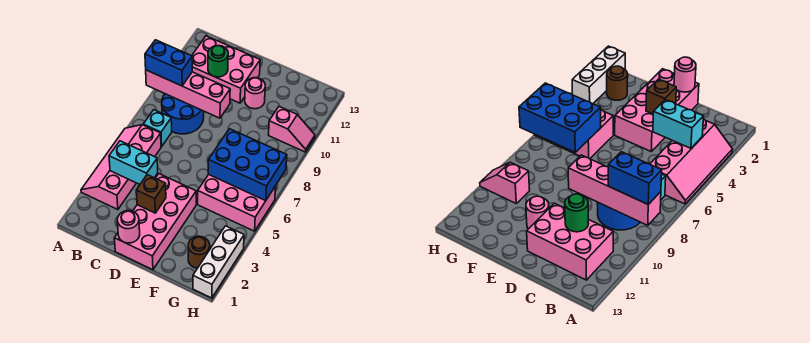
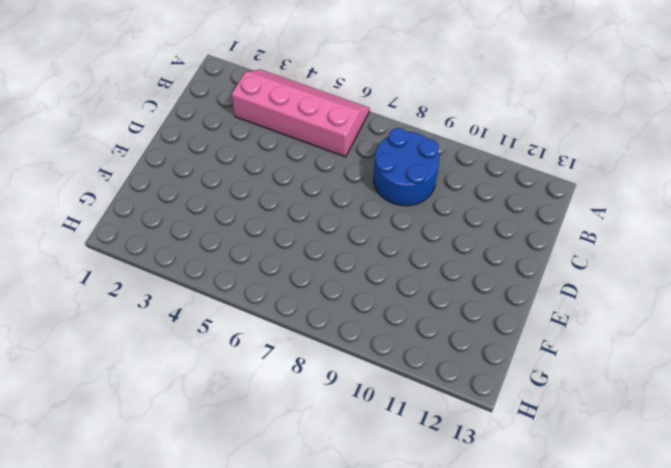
none -> cyan 1x1 brick [143,110,172,147]
none -> pink 2x3 brick [192,36,260,103]
none -> pink 2x4 brick [114,174,196,270]

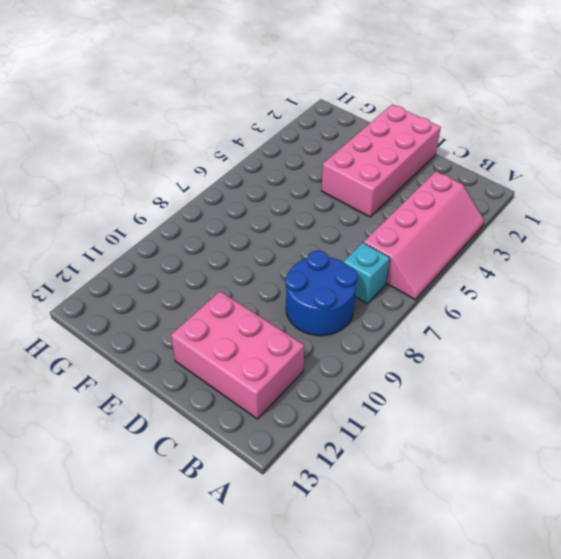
none -> pink 1x1 round brick [245,78,265,109]
none -> pink 2x3 brick [198,174,276,231]
none -> brown 1x1 round brick [188,236,210,268]

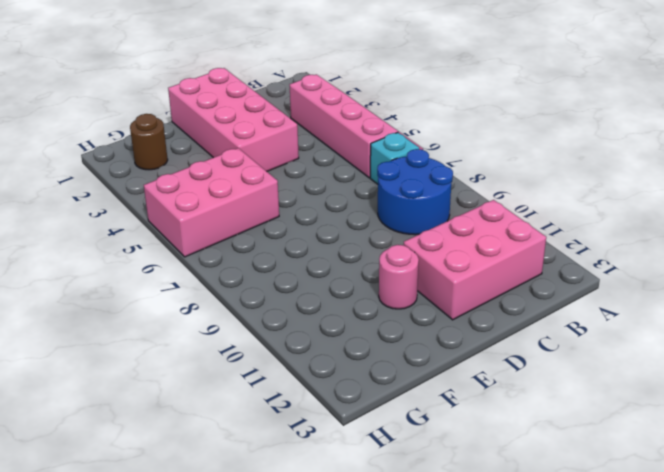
none -> pink 1x2 slope [269,106,315,152]
none -> white 1x3 brick [193,226,244,298]
none -> pink 1x4 brick [146,70,230,118]

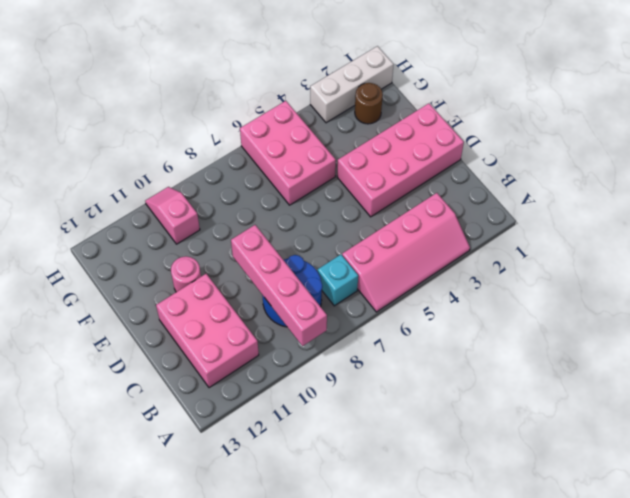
none -> cyan 1x2 brick [109,141,158,184]
none -> green 1x1 round brick [208,46,228,77]
none -> pink 1x1 round brick [117,211,140,243]

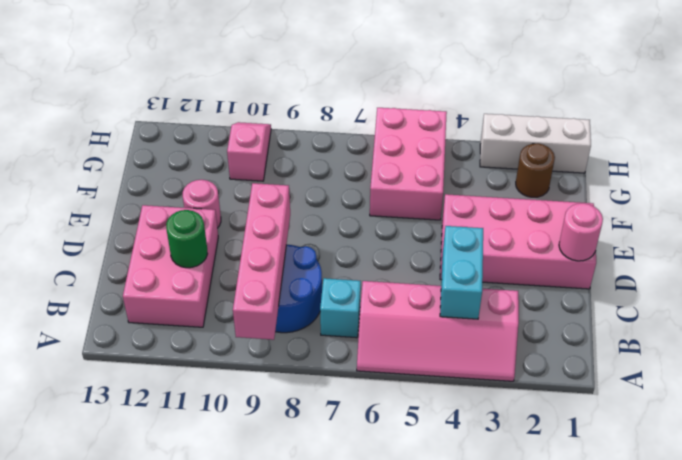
none -> brown 1x1 brick [136,175,166,213]
none -> blue 2x3 brick [208,129,287,200]
none -> blue 1x2 brick [145,40,192,86]

